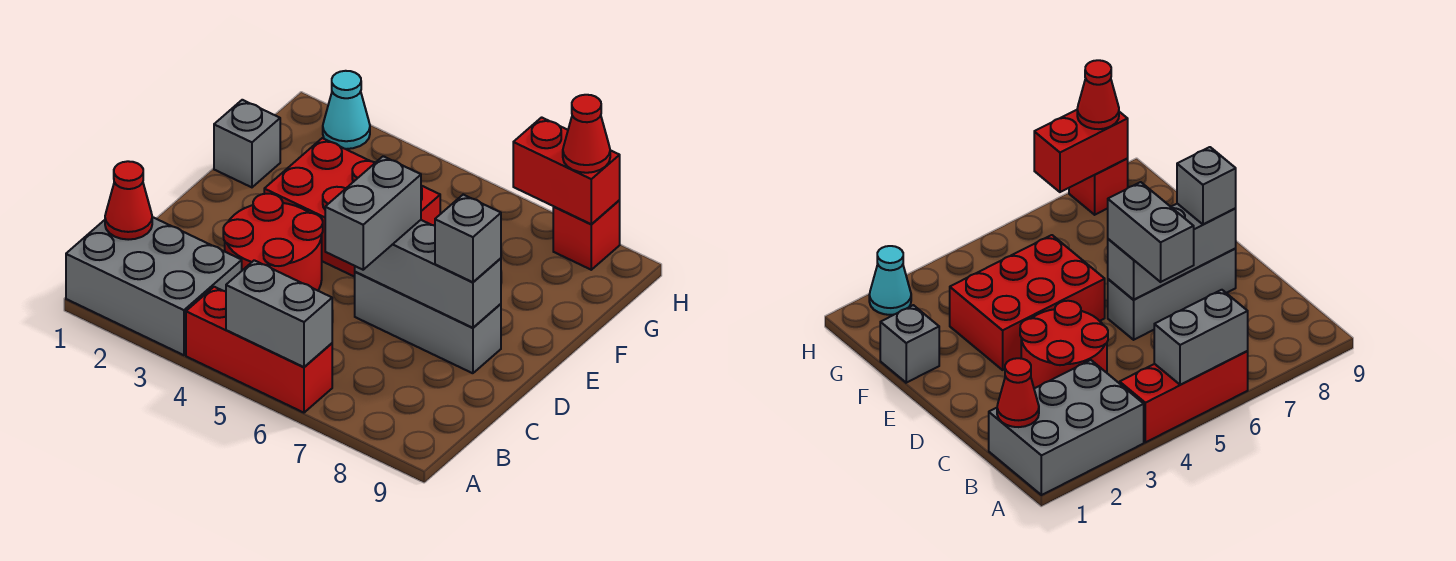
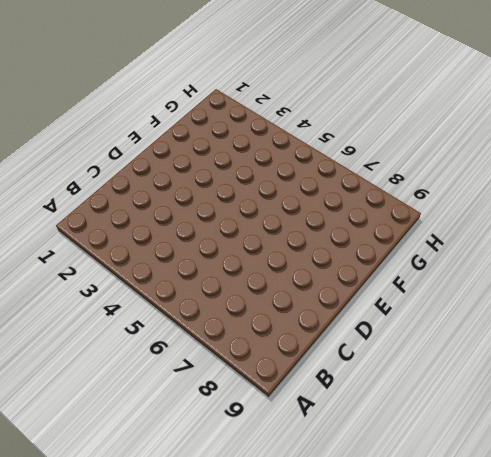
none -> grey 2x3 brick [66,217,242,355]
none -> red 1x3 brick [186,287,332,413]
none -> red 2x2 round brick [223,194,323,291]

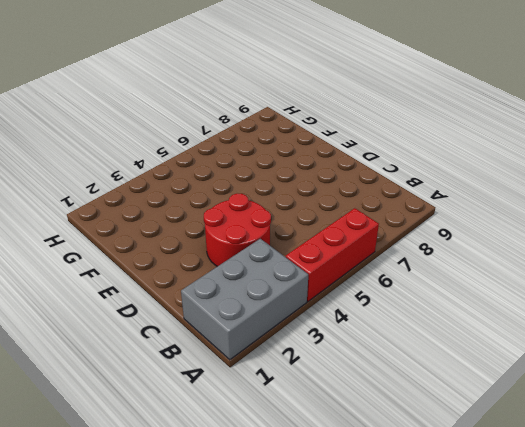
none -> grey 1x3 brick [355,272,501,373]
none -> red 2x3 brick [264,138,440,277]
none -> grey 1x1 brick [214,100,280,187]

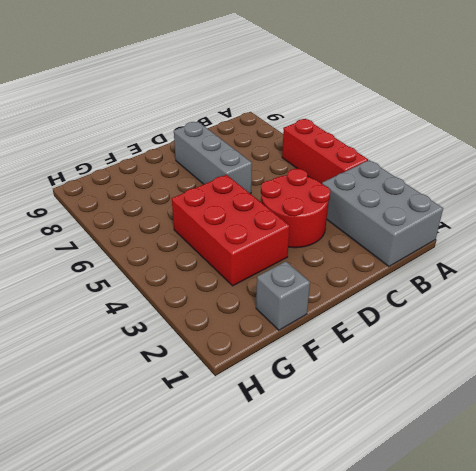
none -> cyan 1x1 cone [323,71,370,149]
none -> red 1x1 brick [553,201,620,270]
none -> grey 1x2 brick [226,260,332,367]

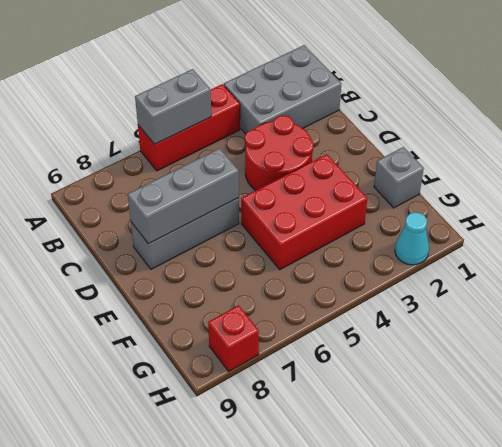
none -> red 1x1 cone [105,161,152,240]
none -> red 1x2 brick [513,117,620,224]
none -> grey 1x2 brick [325,156,421,270]

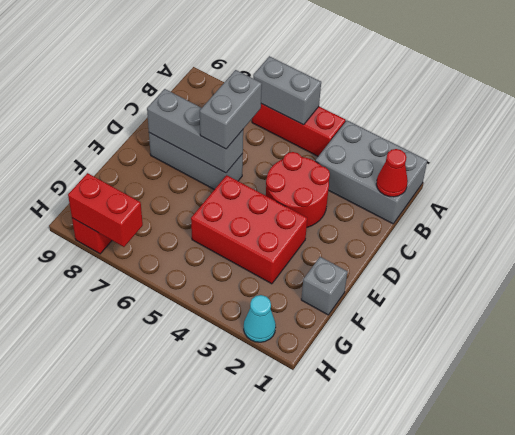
none -> grey 1x1 brick [435,195,501,282]
none -> red 1x1 cone [563,95,610,173]

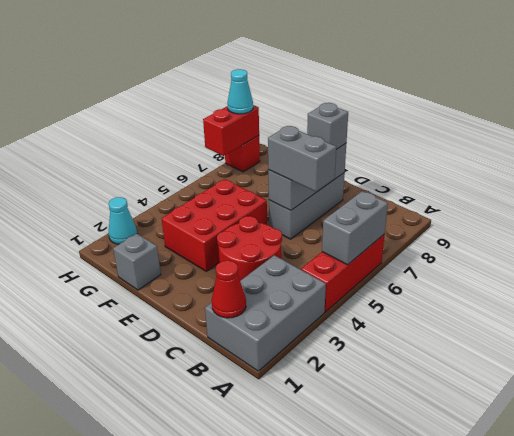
cyan 1x1 cone [227,69,253,114] -> red 1x1 cone [563,95,610,173]

